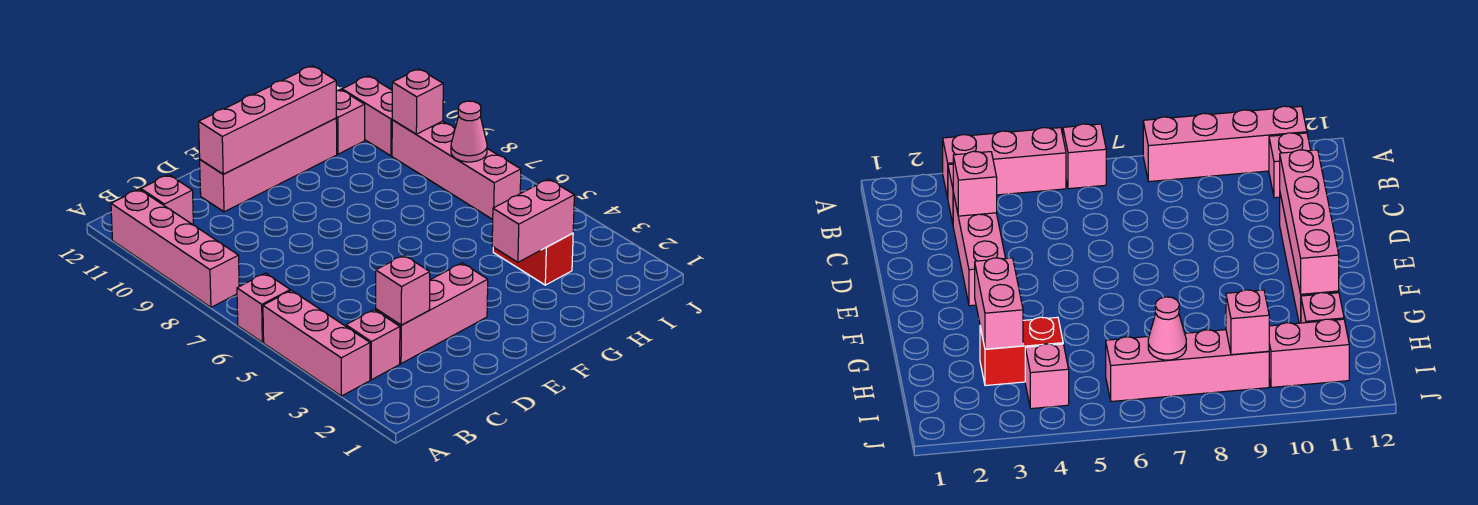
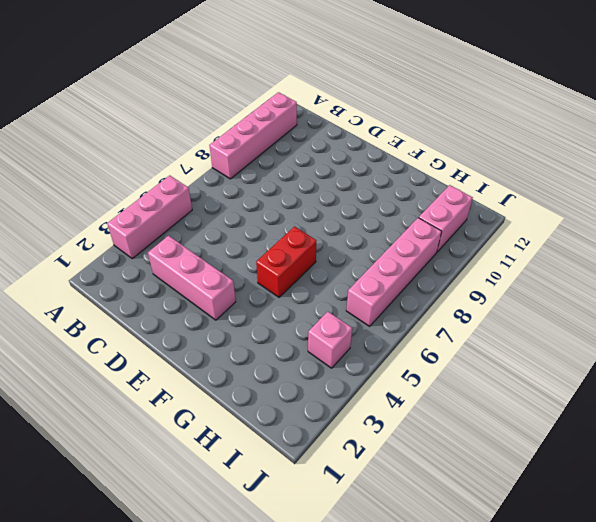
red 1x2 brick [256,227,316,297] -> red 1x2 brick moved to [493,233,573,285]
none -> pink 1x1 brick [237,273,290,342]
none -> pink 1x1 brick [346,310,400,380]
none -> pink 1x1 brick [141,175,193,225]

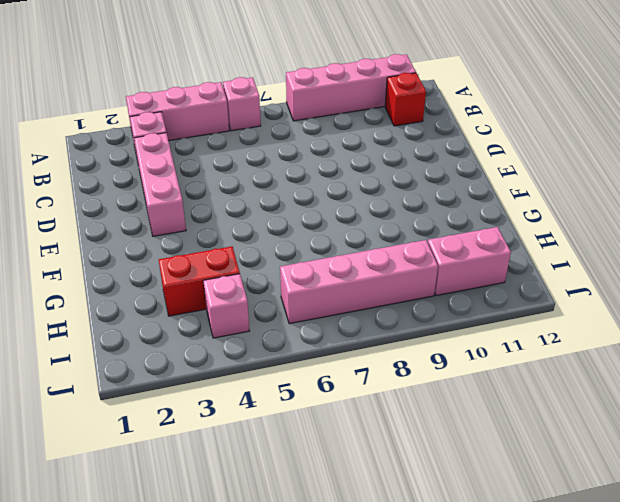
red 1x1 brick [385,73,426,126] -> pink 1x1 brick [141,175,193,225]
none -> pink 1x4 brick [200,118,337,212]
none -> pink 1x1 brick [336,90,365,154]
none -> pink 1x1 brick [376,255,430,325]

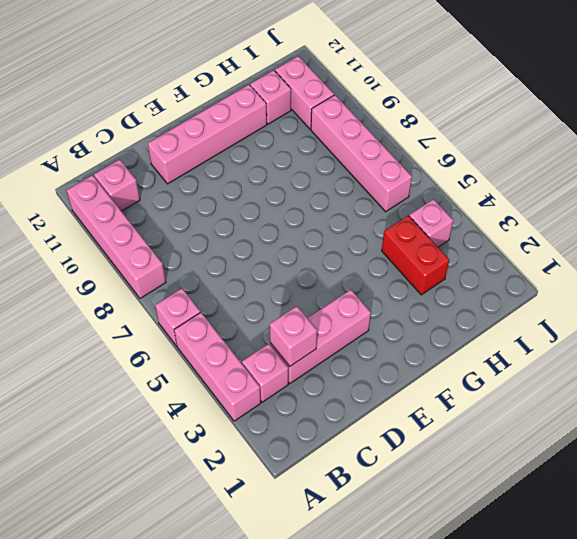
none -> pink 1x4 brick [199,66,336,174]
none -> pink 1x2 brick [492,179,574,262]
none -> pink 1x1 cone [451,101,487,162]

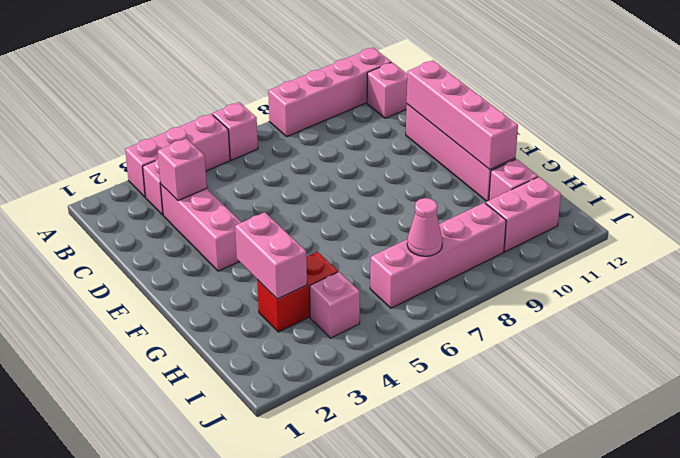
none -> pink 1x1 brick [392,69,443,134]

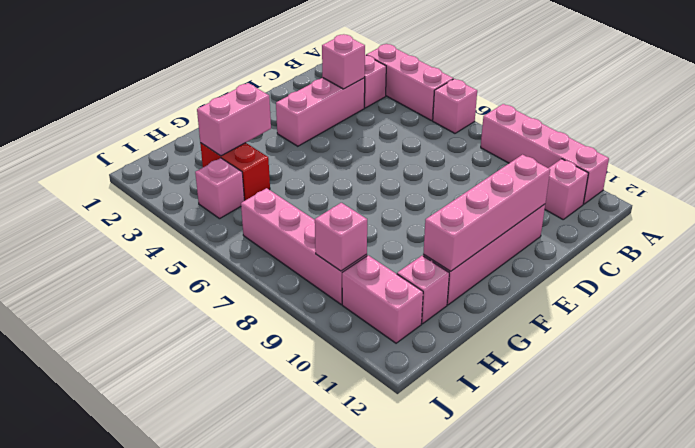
none -> pink 1x1 cone [451,101,487,162]

